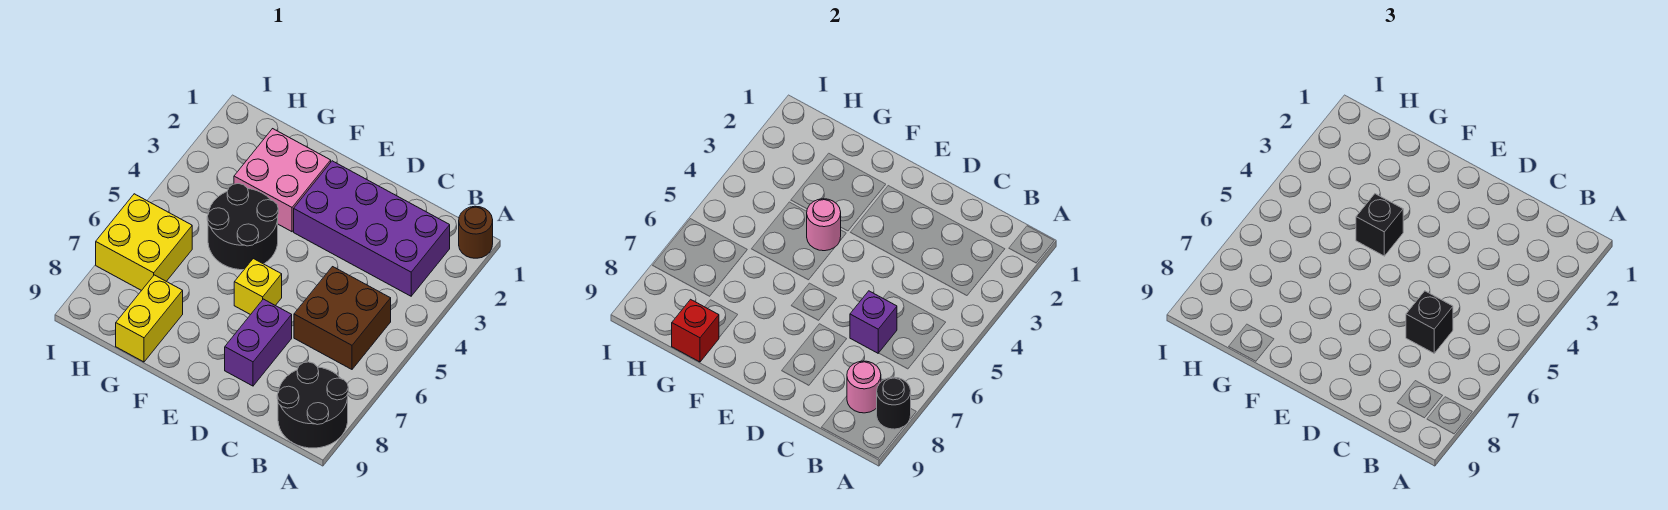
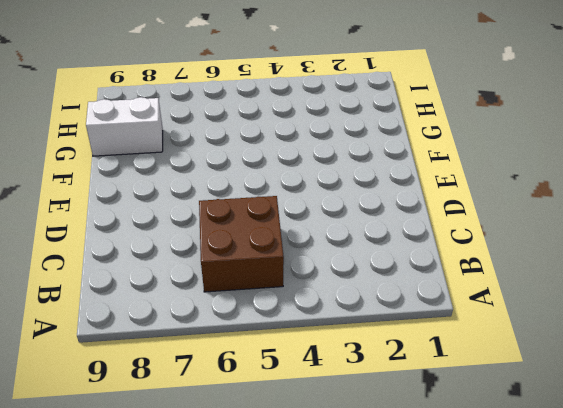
white 1x2 brick [86,97,163,156] -> yellow 1x2 brick [116,275,183,362]
none -> brown 1x1 round brick [459,206,493,258]
none -> black 2x2 round brick [277,362,348,448]
none -> purple 2x4 brick [294,161,450,296]

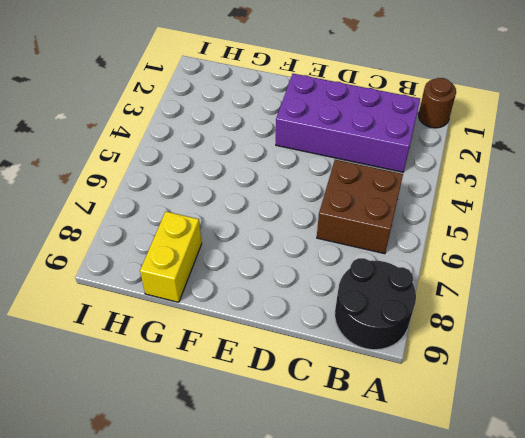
none -> purple 1x2 brick [225,299,292,386]
none -> yellow 1x1 brick [234,259,282,315]
none -> pink 2x2 brick [234,129,331,232]

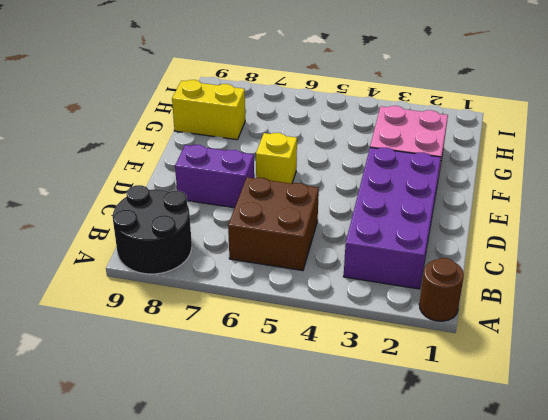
none -> black 2x2 round brick [207,184,278,270]
none -> yellow 2x2 brick [96,194,192,291]
none -> black 1x1 round brick [877,377,911,429]

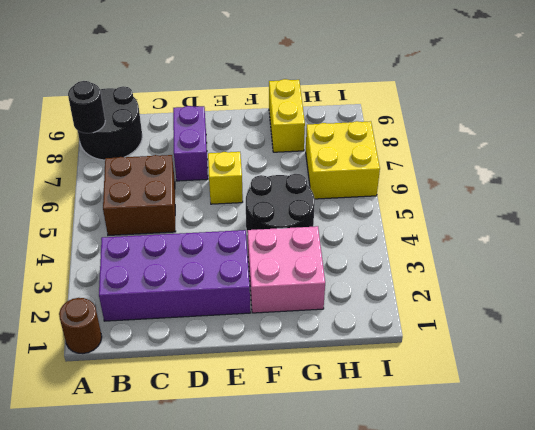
none -> pink 1x1 round brick [847,361,881,413]
none -> purple 1x1 brick [850,291,897,353]
none -> pink 1x1 round brick [807,199,841,251]

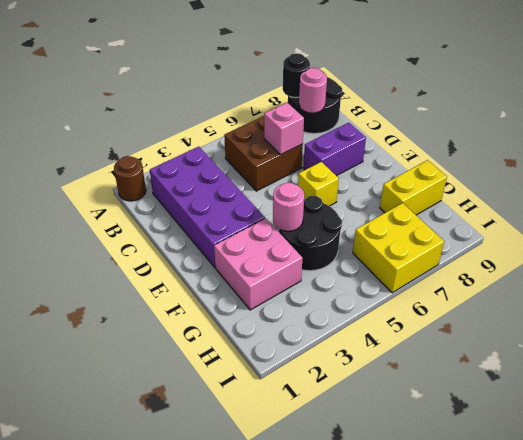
pink 1x1 brick [264,103,304,155] -> purple 1x1 brick [850,291,897,353]
none -> red 1x1 brick [672,299,719,362]
none -> black 1x1 brick [1406,291,1453,353]
none -> black 1x1 brick [1356,194,1403,256]

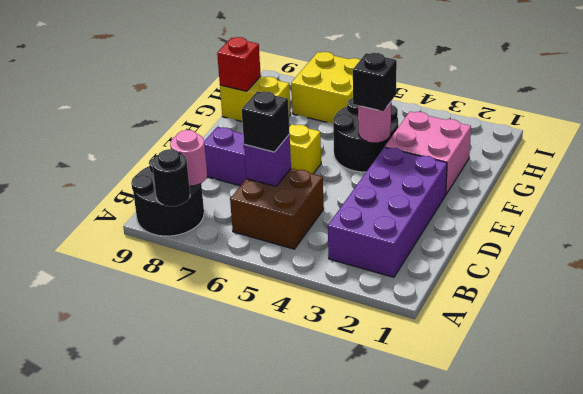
none -> brown 1x1 round brick [459,206,493,258]

